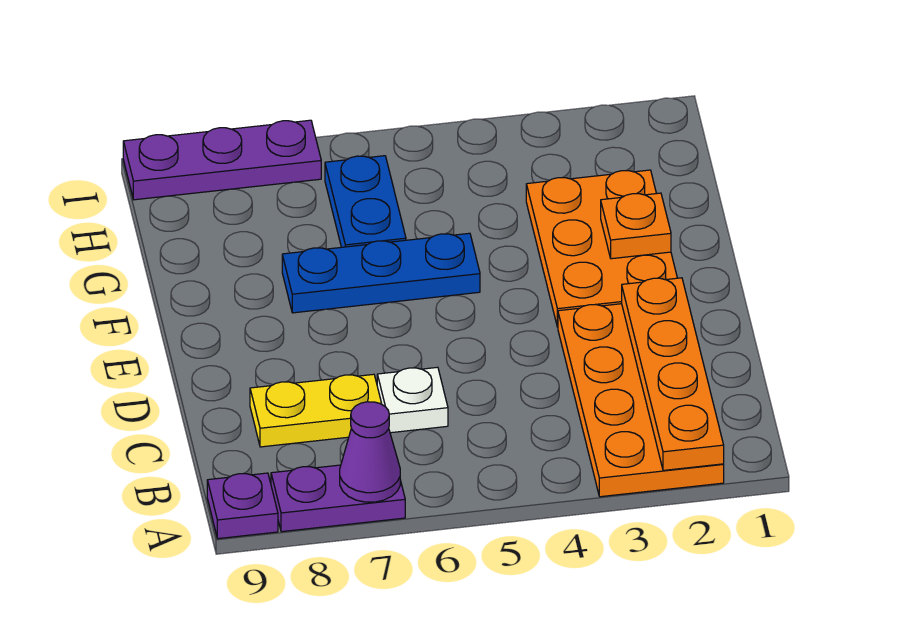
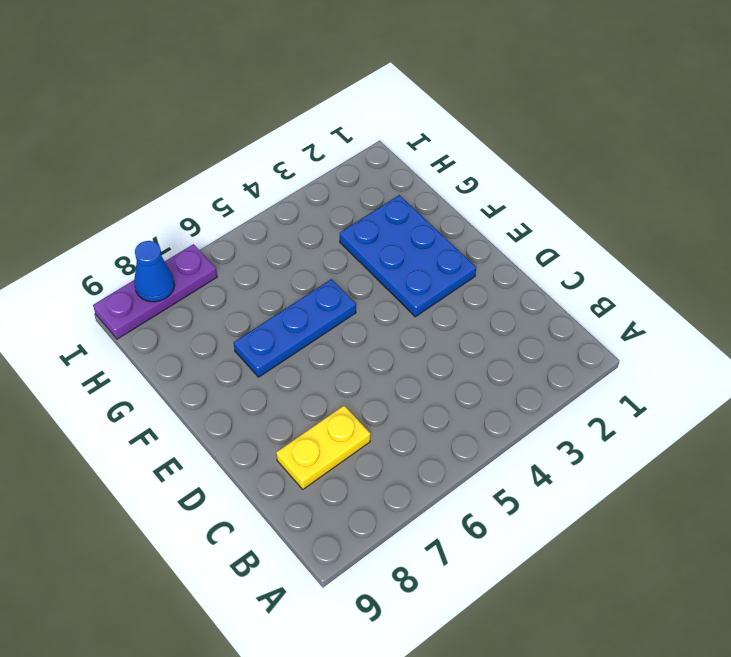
blue 2x3 plate [340,195,476,317] -> orange 2x3 plate [526,170,677,327]
blue 1x1 cone [134,241,175,302] -> none
none -> orange 2x4 plate [558,304,724,497]
none -> purple 1x2 plate [271,465,405,532]
none -> purple 1x1 plate [207,473,278,539]

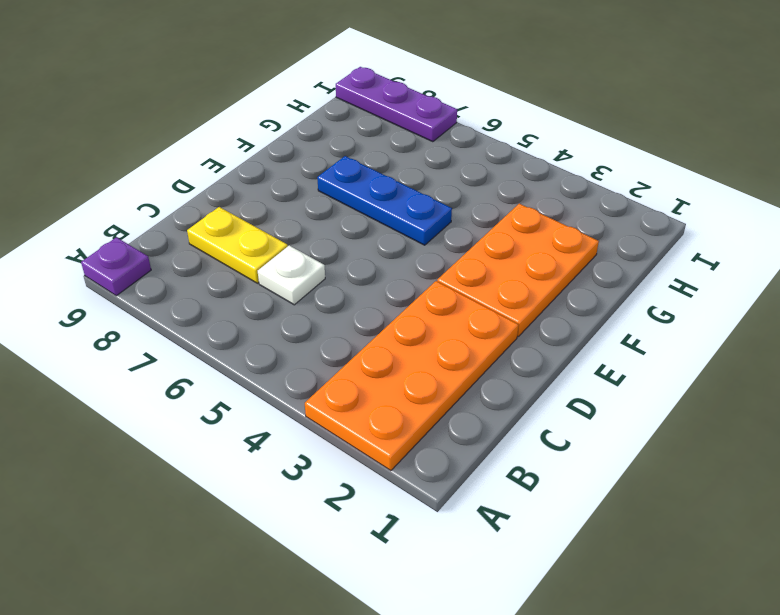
none -> purple 1x2 plate [271,465,405,532]
none -> blue 1x2 plate [325,156,406,247]
none -> orange 1x4 plate [622,278,724,470]

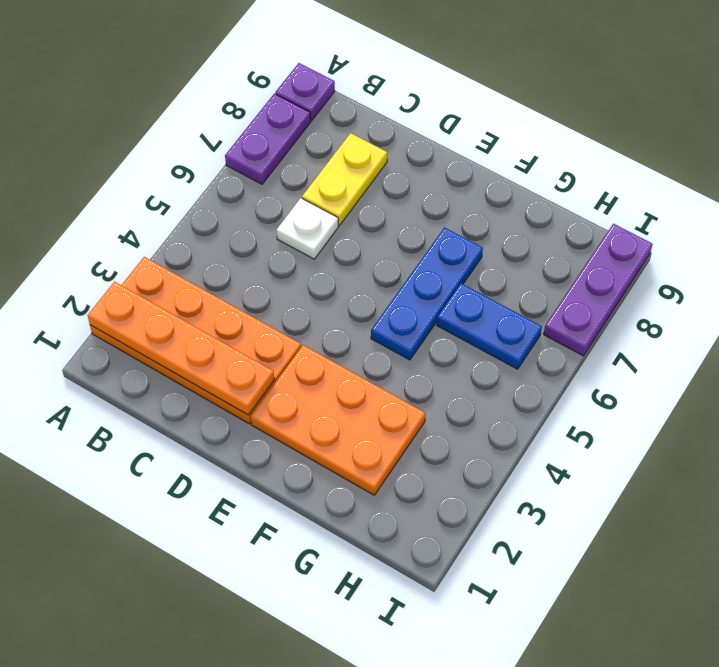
none -> purple 1x1 cone [340,402,400,502]
none -> orange 1x1 plate [601,193,671,259]

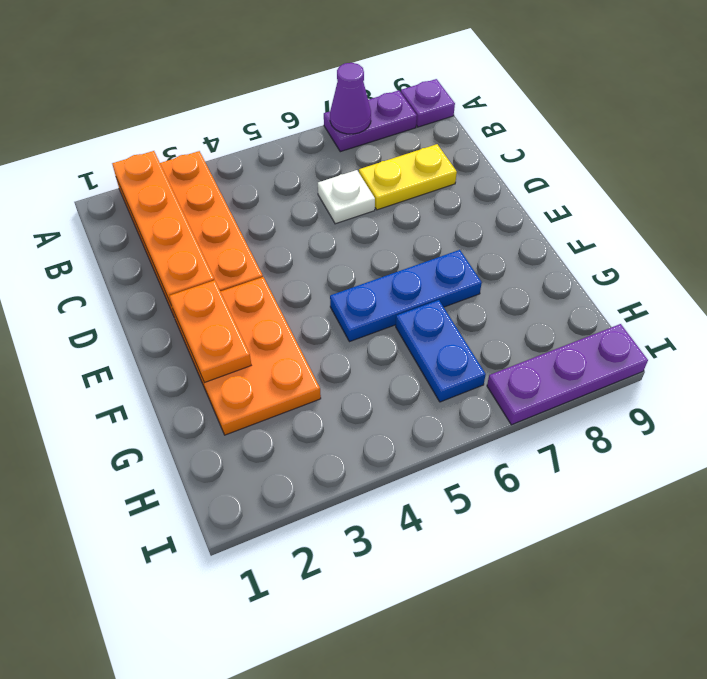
orange 1x2 plate [169,280,251,383] -> orange 1x1 plate [601,193,671,259]

